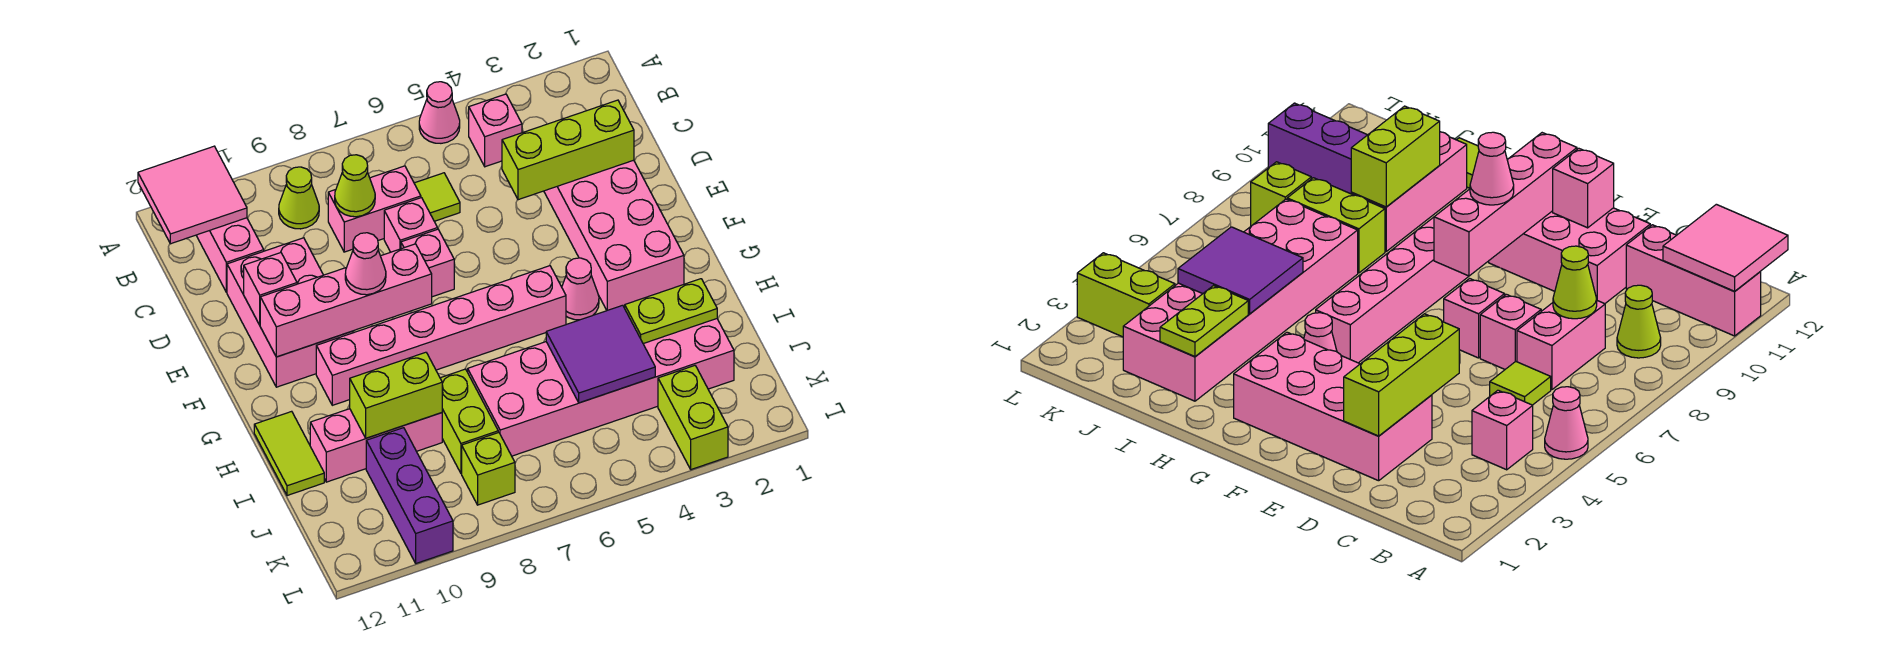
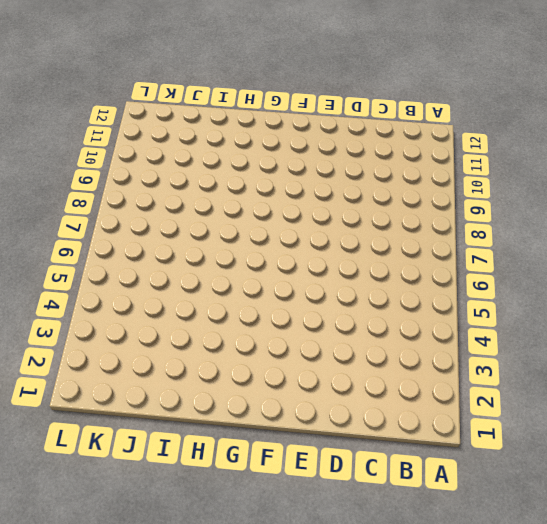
none -> pink 1x1 cone [419,82,460,143]
none -> pink 1x3 brick [196,218,264,292]
none -> pink 1x1 brick [469,94,522,167]

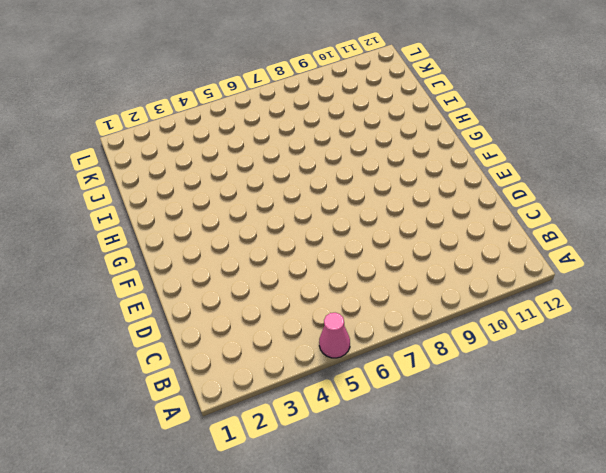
none -> pink 1x3 brick [196,218,264,292]
none -> pink 1x1 brick [469,94,522,167]
none -> lime 1x1 cone [279,167,319,229]

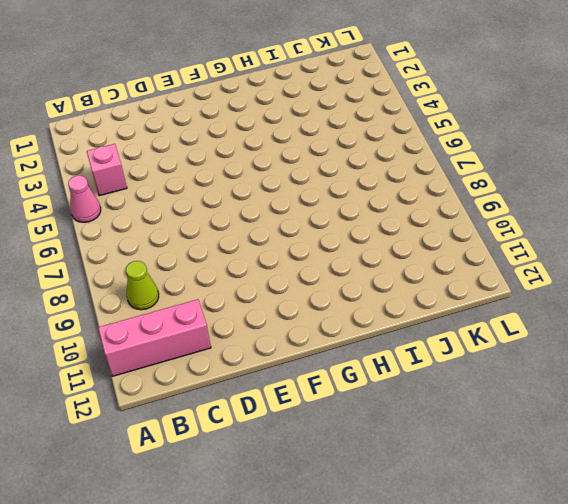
none -> lime 1x1 tile [414,173,460,221]
none -> pink 1x2 brick [328,166,421,252]
none -> pink 2x4 brick [544,160,684,310]

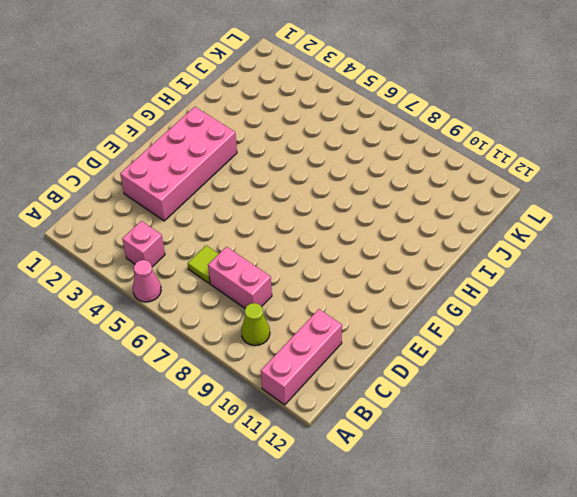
none -> pink 1x1 brick [384,198,438,252]
none -> pink 2x3 brick [227,238,353,387]
none -> pink 1x1 brick [401,229,454,297]

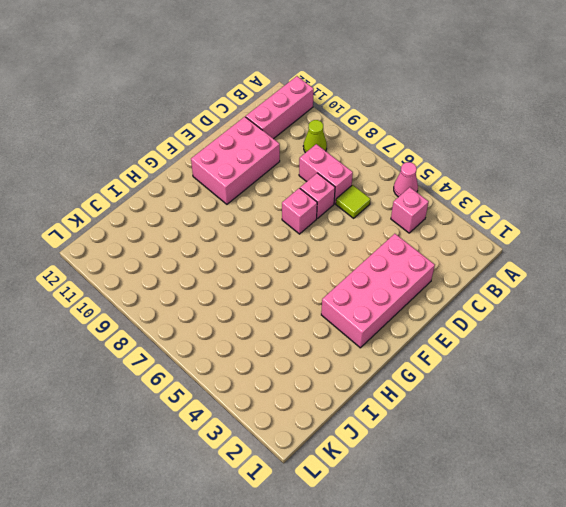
none -> pink 1x1 cone [562,258,599,320]
none -> pink 1x6 brick [316,266,566,405]
none -> lime 1x2 tile [254,411,324,496]

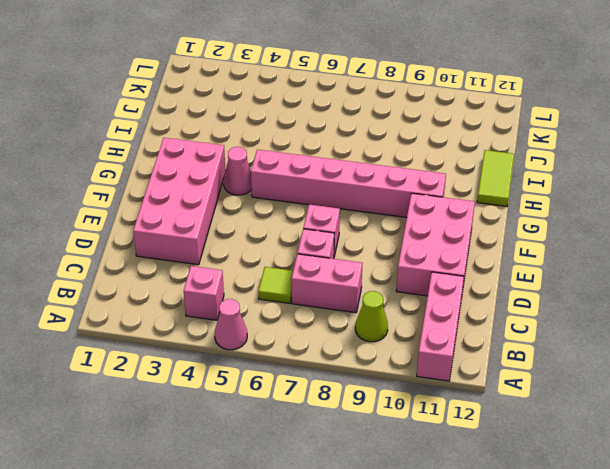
none -> pink 2x6 brick [468,319,734,456]
none -> lime 1x2 brick [440,369,498,473]
none -> pink 1x3 brick [310,409,442,482]

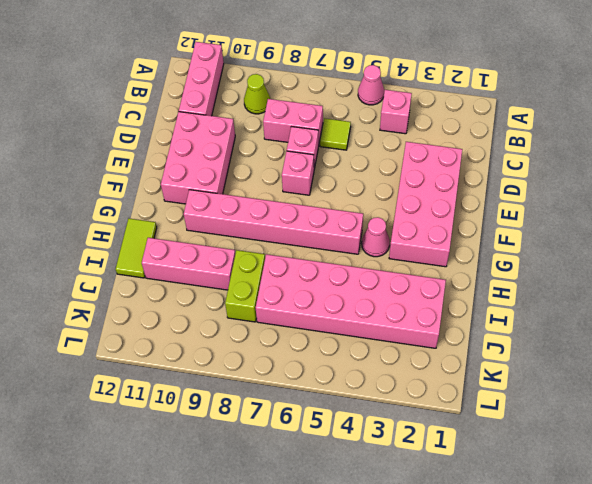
none -> purple 1x3 brick [366,428,453,563]
none -> lime 1x2 brick [658,366,728,470]
none -> lime 1x1 brick [462,432,515,505]

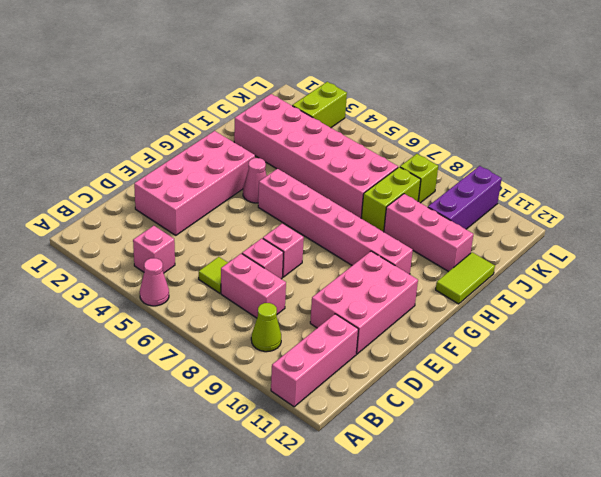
none -> pink 2x2 tile [138,146,247,244]
none -> lime 1x1 cone [335,155,375,217]
none -> lime 1x3 brick [502,100,634,200]

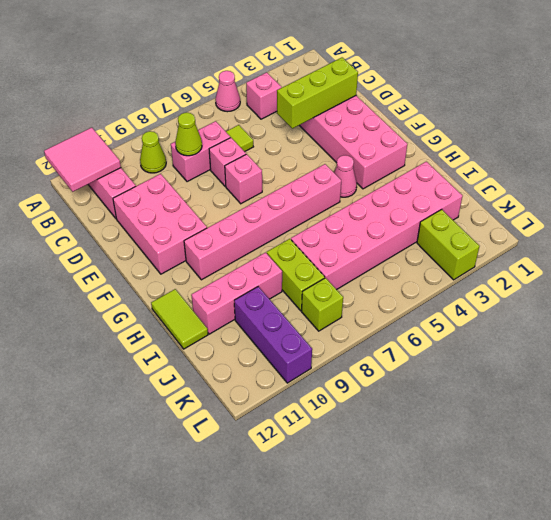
none -> pink 1x1 brick [244,253,297,325]
none -> pink 1x4 brick [260,244,432,357]
none -> lime 1x2 plate [625,279,717,344]

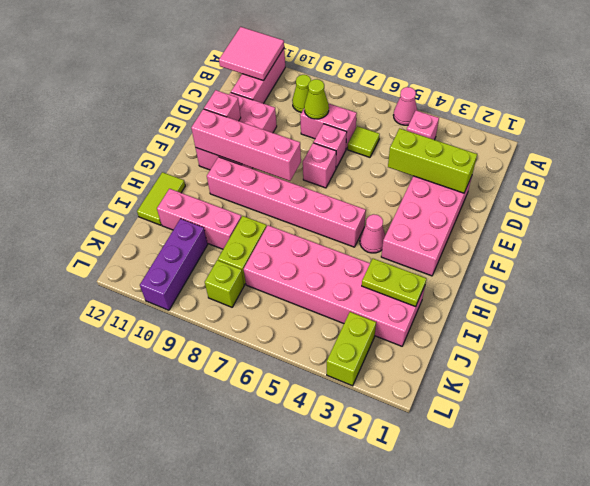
none -> purple 2x2 tile [546,305,655,403]
none -> lime 1x2 brick [350,352,442,438]
none -> pink 1x1 cone [345,233,386,295]

